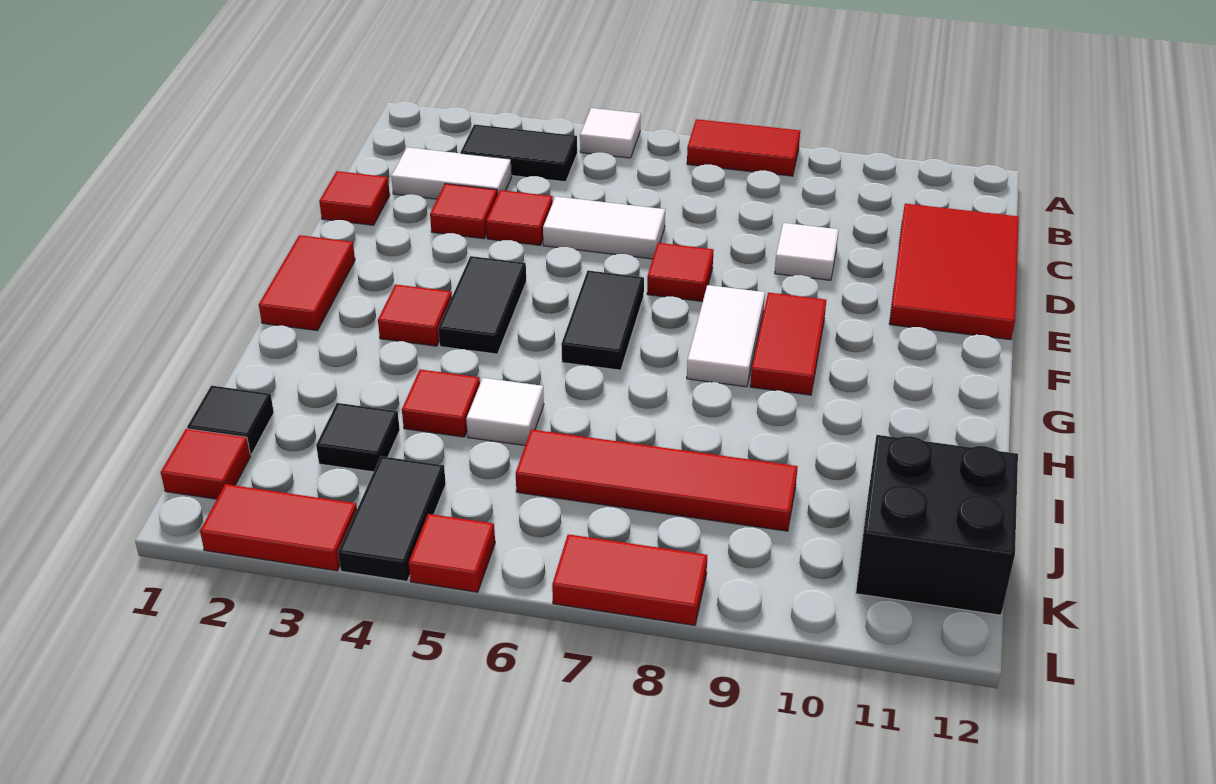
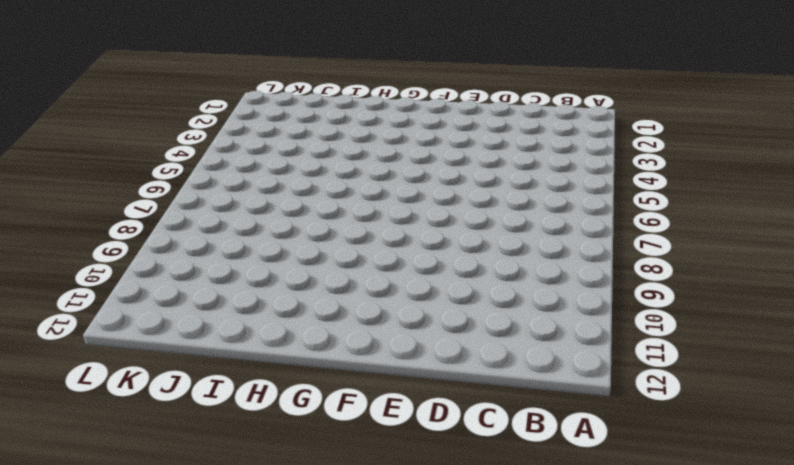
none -> white 1x1 tile [580,108,641,158]
none -> red 1x2 tile [687,119,800,176]
none -> black 1x2 tile [461,124,577,182]

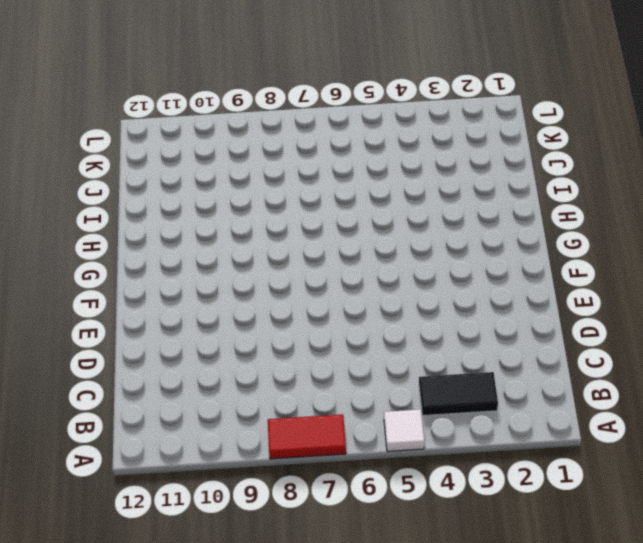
none -> white 1x2 tile [391,147,512,199]
none -> red 2x3 tile [889,204,1019,340]
none -> red 1x1 tile [319,171,390,225]

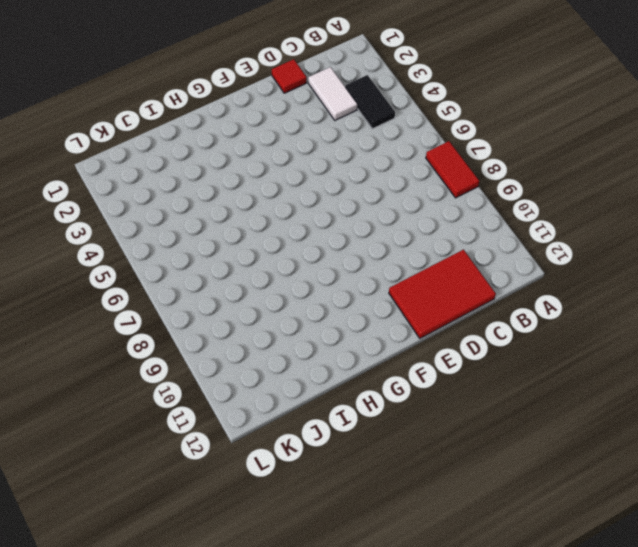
none -> white 1x1 tile [580,108,641,158]
none -> red 1x1 tile [430,184,497,239]
none -> red 1x1 tile [486,190,553,245]

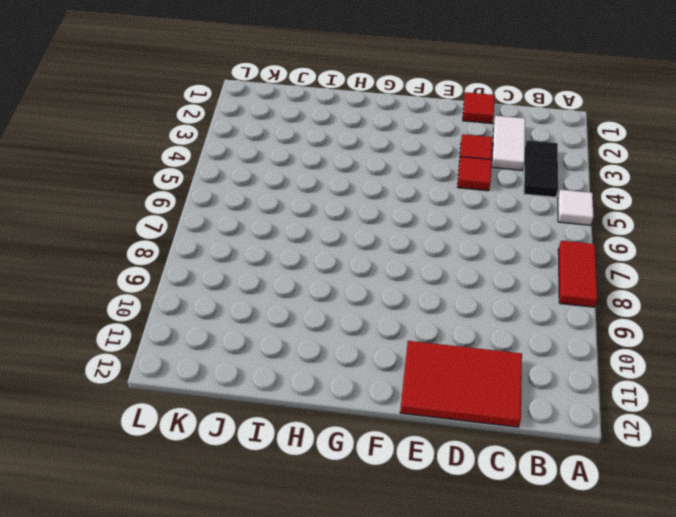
none -> white 1x2 tile [543,196,665,259]
none -> white 1x1 tile [775,223,839,280]
none -> red 1x1 tile [647,243,714,302]

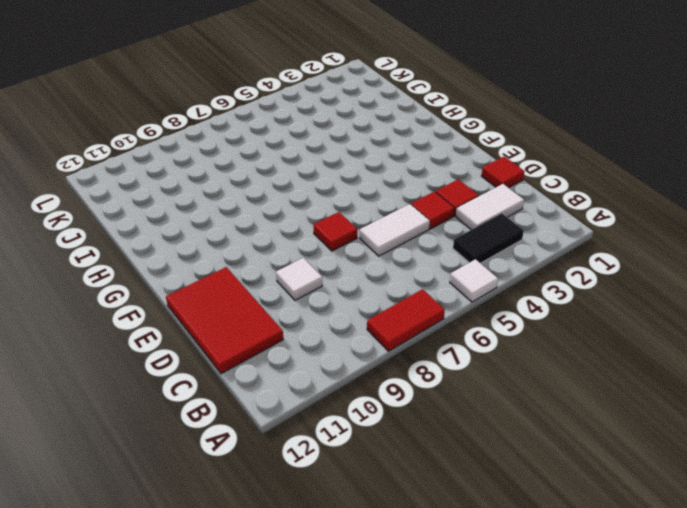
none -> red 1x2 tile [259,235,355,331]
none -> black 1x2 tile [438,256,526,354]
none -> black 1x2 tile [561,271,644,370]

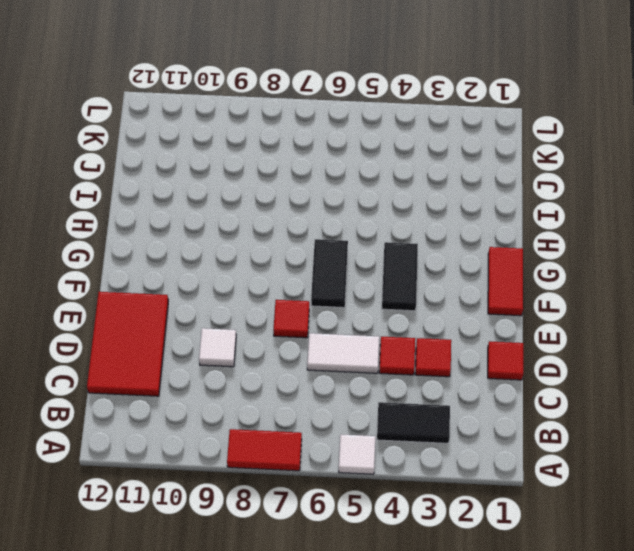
none -> white 1x2 tile [391,147,512,199]
none -> white 1x2 tile [687,285,765,387]
none -> red 1x2 tile [750,293,826,395]

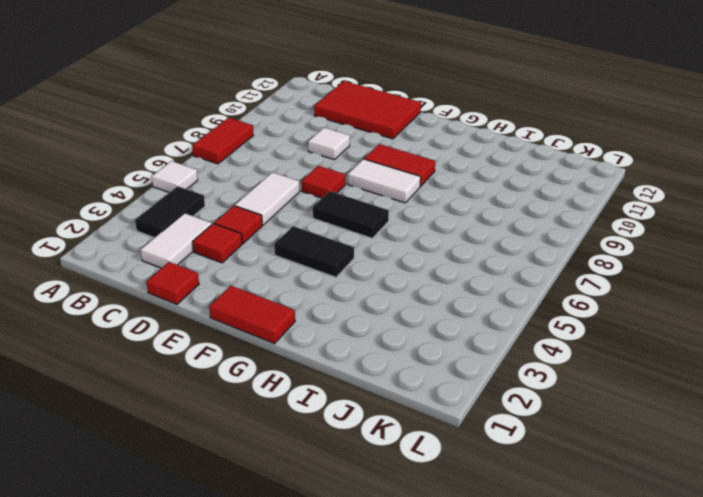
none -> red 1x1 tile [378,284,452,346]
none -> red 1x1 tile [402,369,480,437]
none -> white 1x1 tile [466,378,544,445]

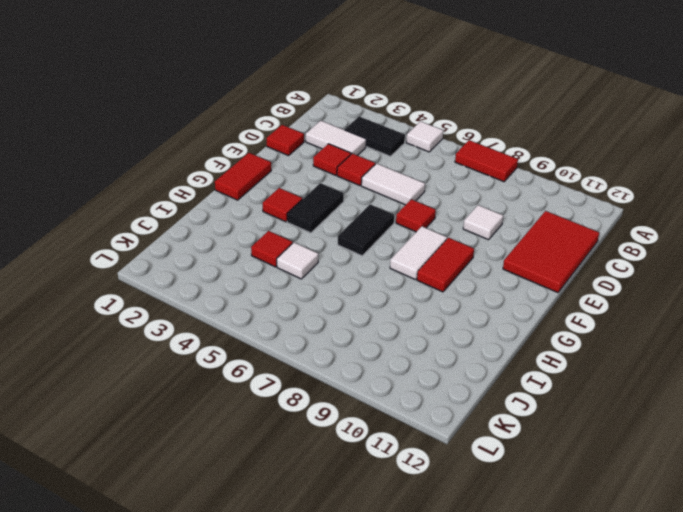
none -> black 1x1 tile [187,386,274,454]
none -> black 1x1 tile [316,403,400,472]
none -> red 1x4 tile [516,429,798,531]

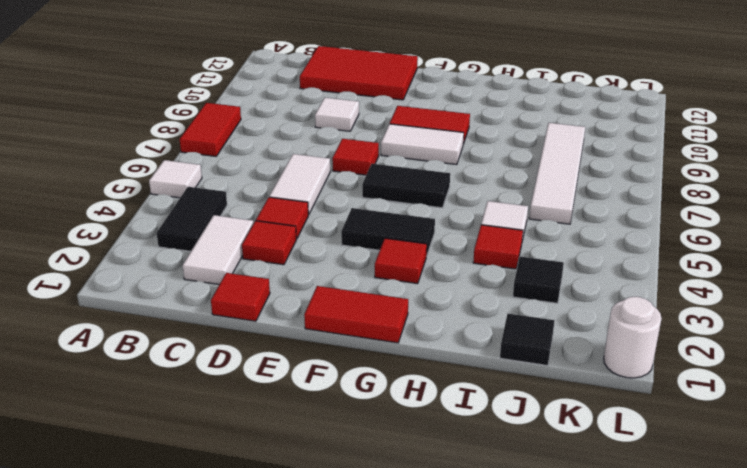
white 1x4 tile [529,123,585,224] -> red 1x4 tile [516,429,798,531]
white 1x1 round brick [604,297,662,378] -> none
none -> black 2x2 brick [856,435,1018,615]
none -> red 1x1 tile [161,429,251,499]
none -> black 1x2 tile [338,456,446,581]

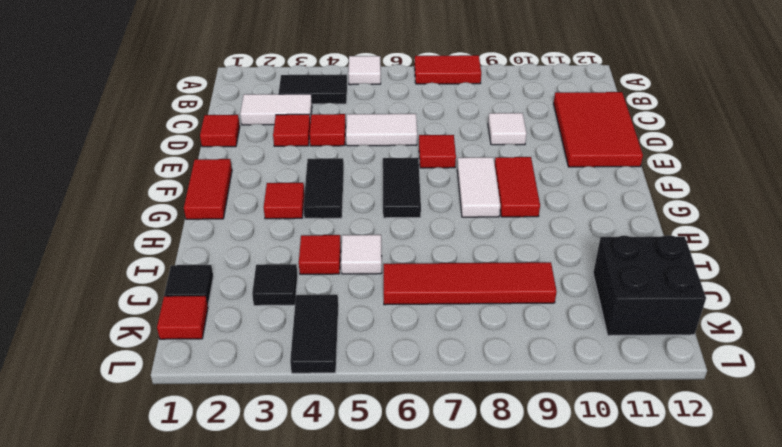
none -> red 1x2 tile [200,484,357,571]
none -> red 1x1 tile [409,514,495,592]
none -> red 1x2 tile [552,534,707,625]

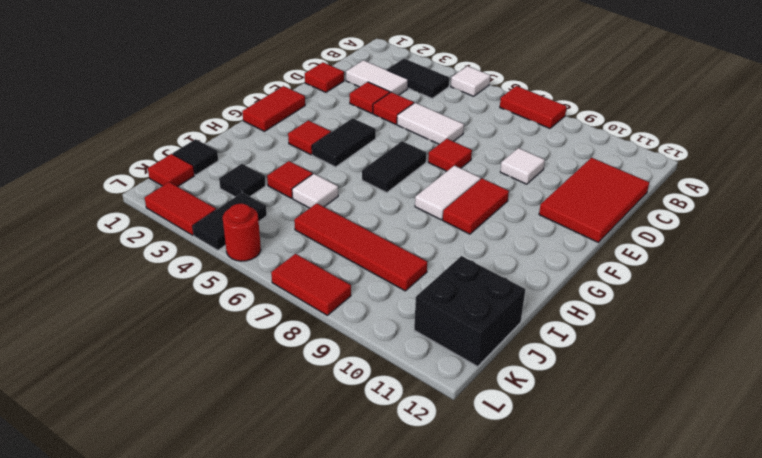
red 1x1 round brick [223,204,261,261] -> red 1x1 tile [409,514,495,592]

